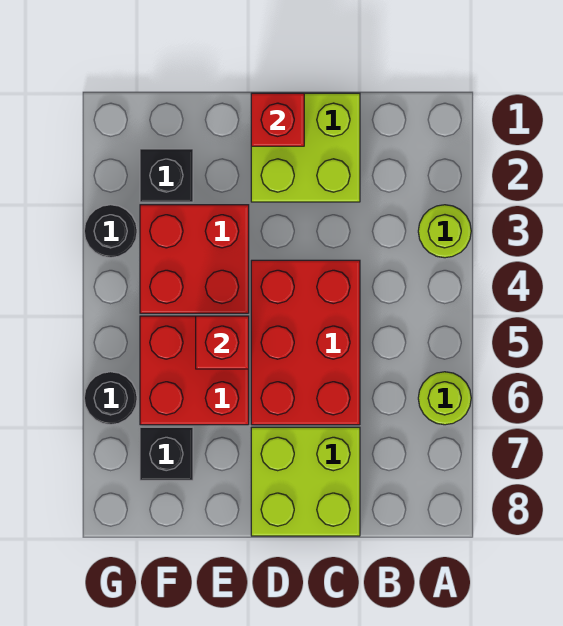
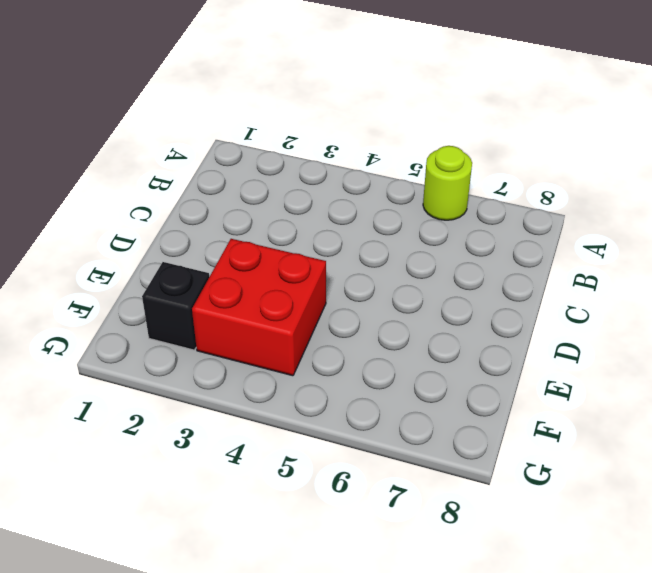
none -> lime 1x1 round brick [418,205,471,258]
none -> lime 2x2 brick [251,93,360,202]
none -> red 2x3 brick [251,260,360,425]

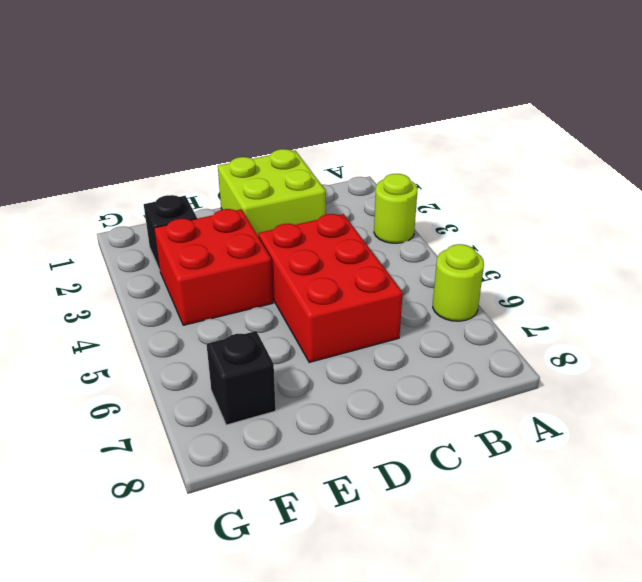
none -> lime 2x2 brick [251,427,360,536]
none -> red 2x2 brick [140,316,249,425]
none -> black 1x1 round brick [84,205,137,258]

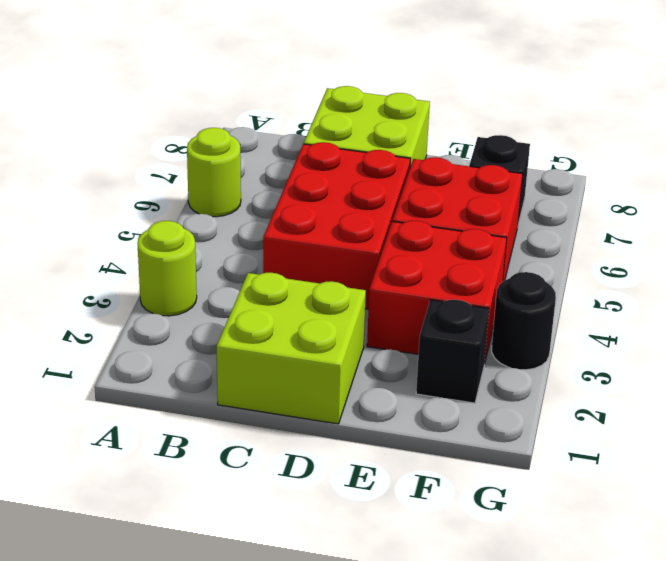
none -> black 1x1 round brick [84,372,137,425]
none -> red 1x1 brick [251,93,304,146]
none -> red 1x1 brick [196,316,249,369]

